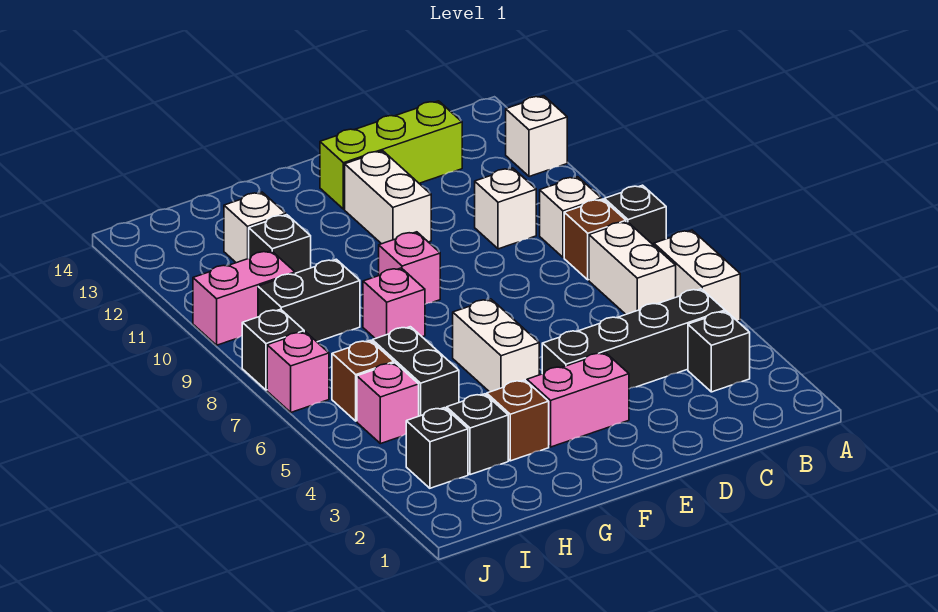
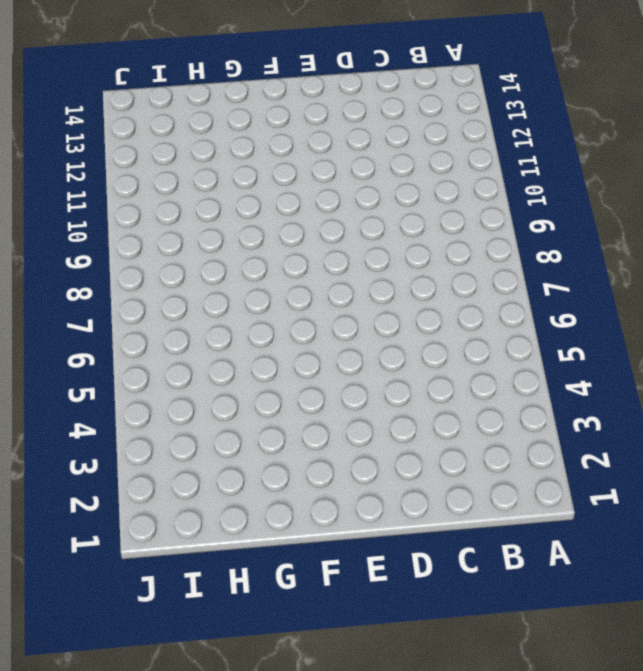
none -> white 1x2 brick [654,230,740,321]
none -> black 1x1 brick [604,185,666,245]
none -> white 1x1 brick [506,96,567,177]

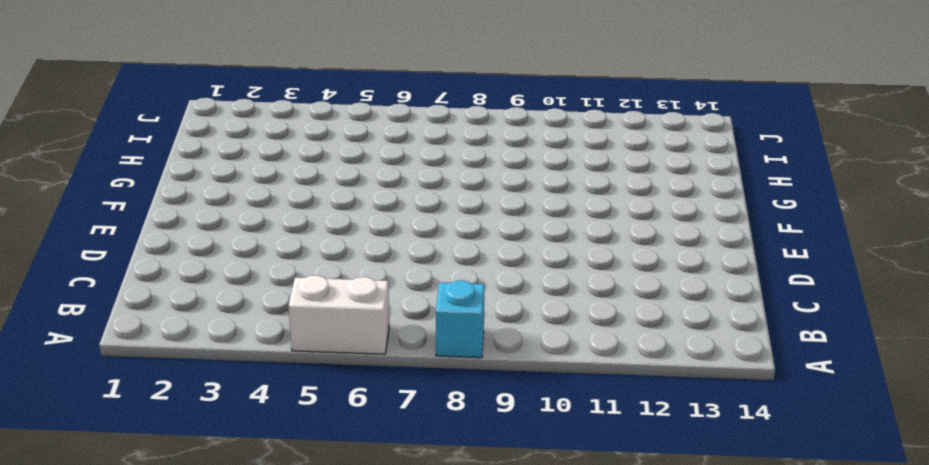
cyan 1x1 brick [436,280,485,358] -> black 1x1 brick [604,185,666,245]
none -> white 1x1 brick [506,96,567,177]
none -> black 1x1 brick [688,311,750,392]
none -> black 1x4 brick [542,289,725,389]

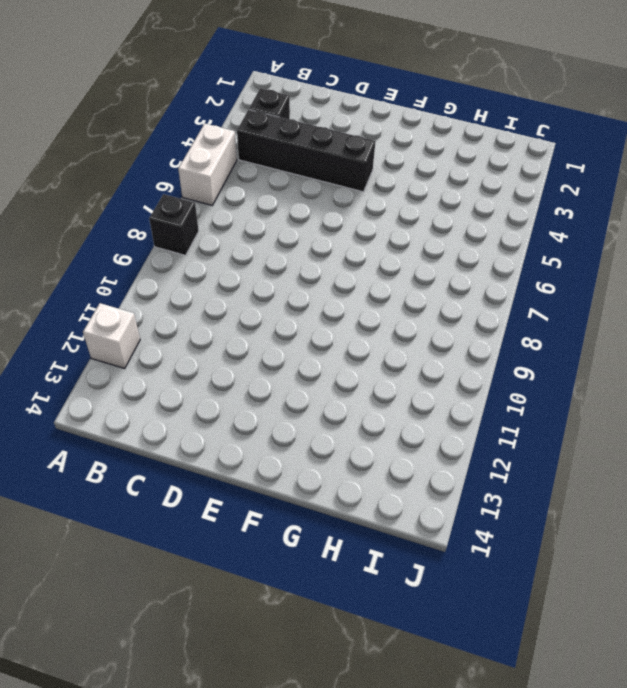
none -> white 1x2 brick [589,222,676,314]
none -> brown 1x1 brick [564,199,626,280]
none -> white 1x1 brick [540,177,601,258]

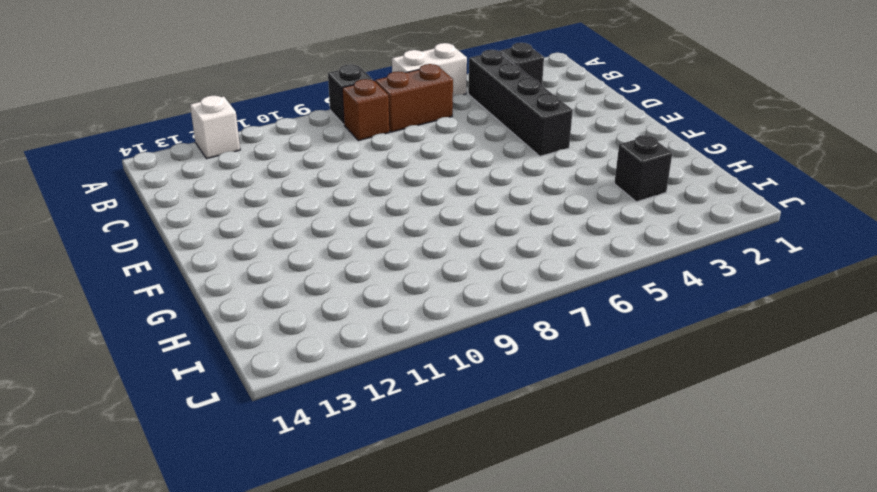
brown 1x2 brick [375,64,453,132] -> white 1x2 brick [589,222,676,314]
none -> white 1x1 brick [540,177,601,258]
none -> white 1x1 brick [475,168,536,249]
none -> lime 1x3 brick [320,101,462,209]

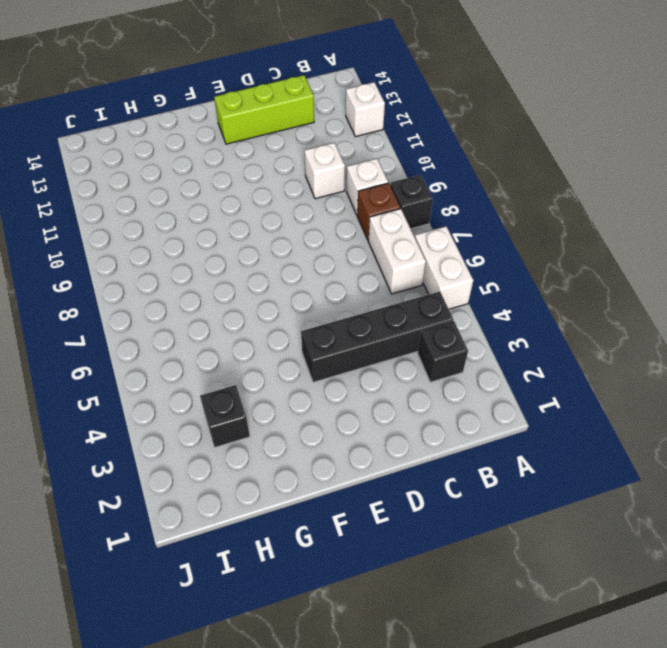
none -> pink 1x2 brick [527,353,629,447]
none -> white 1x2 brick [345,151,431,244]
none -> white 1x2 brick [453,299,539,392]

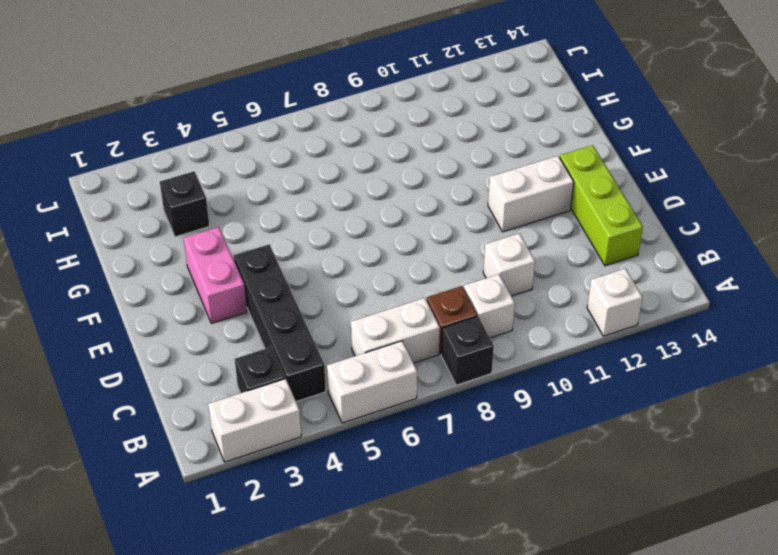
white 1x2 brick [208,379,301,462] -> white 1x2 brick moved to [453,299,539,392]
none -> pink 1x1 brick [379,232,440,304]
none -> brown 1x1 brick [487,380,549,461]
none -> pink 1x1 brick [363,268,425,339]

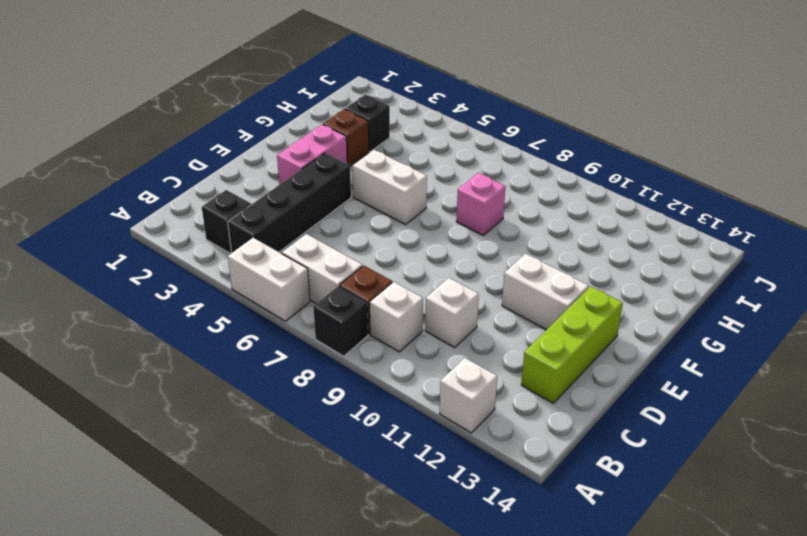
none -> pink 1x1 brick [379,232,440,304]
none -> black 1x2 brick [372,327,459,416]
none -> black 1x2 brick [258,259,360,342]

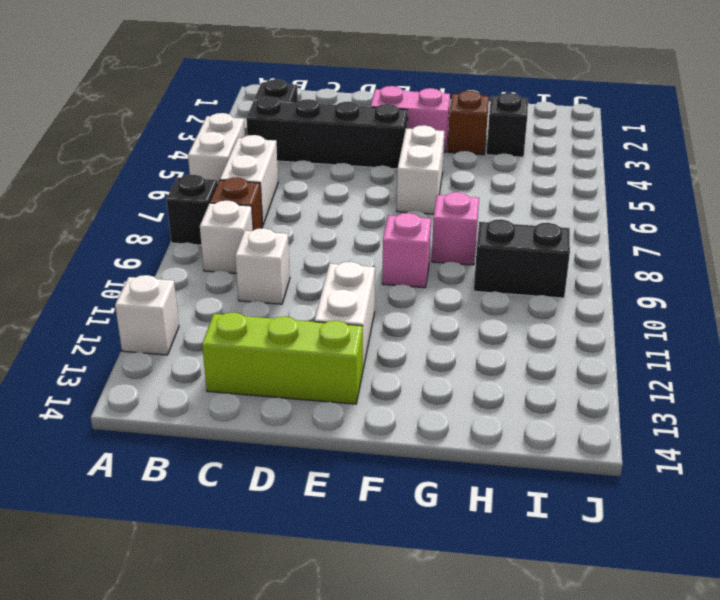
none -> black 1x2 brick [372,327,459,416]
none -> black 1x1 brick [249,215,311,273]
none -> white 1x1 brick [224,192,286,263]

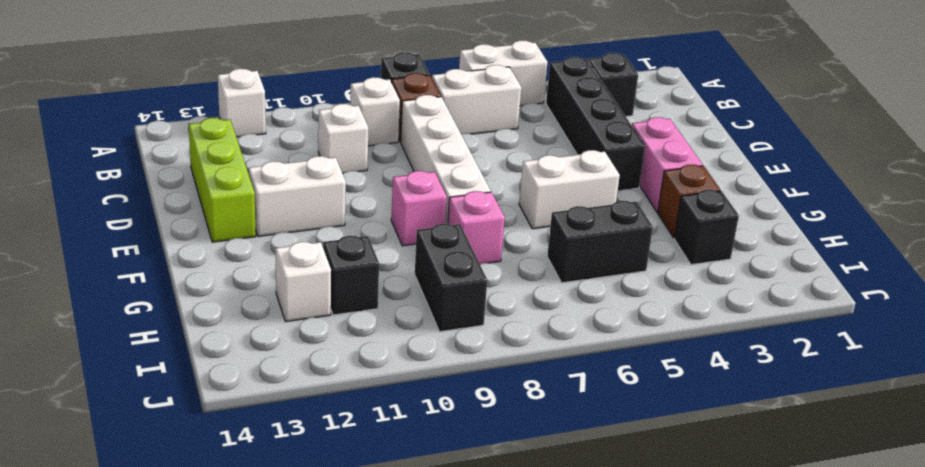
white 1x4 brick [401,95,491,224] -> none
none -> black 1x1 brick [406,408,468,488]
none -> pink 1x1 brick [357,363,419,444]
none -> brown 1x1 brick [332,340,394,421]

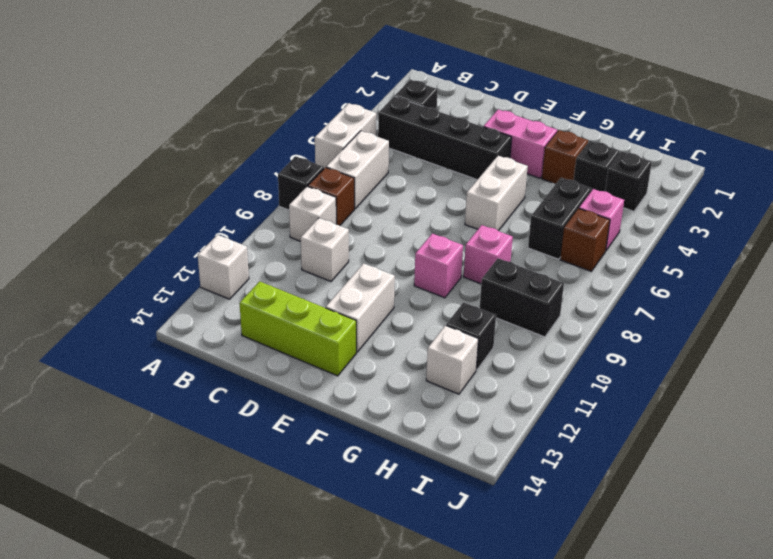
none -> pink 1x2 brick [193,251,295,345]
none -> pink 1x1 brick [267,332,329,412]
none -> black 1x1 brick [242,309,304,390]

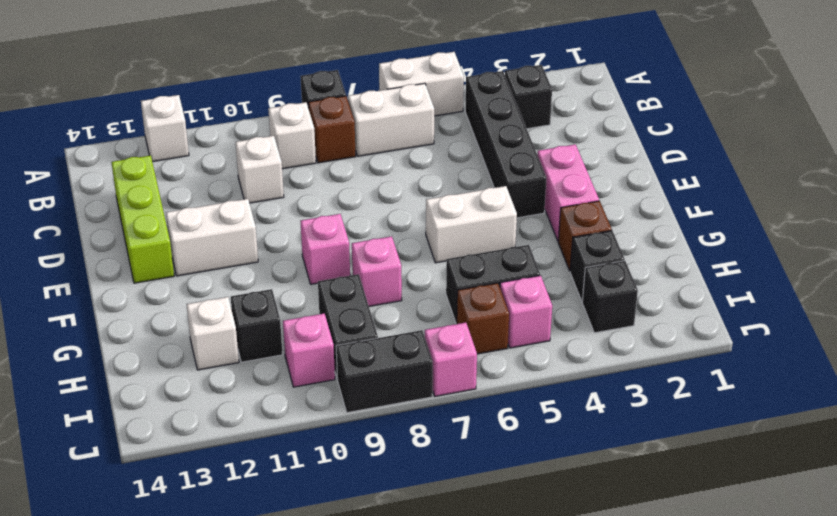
pink 1x1 brick [283,313,335,387] -> pink 1x2 brick [193,251,295,345]
black 1x2 brick [336,330,433,413] -> black 1x1 brick [242,309,304,390]

